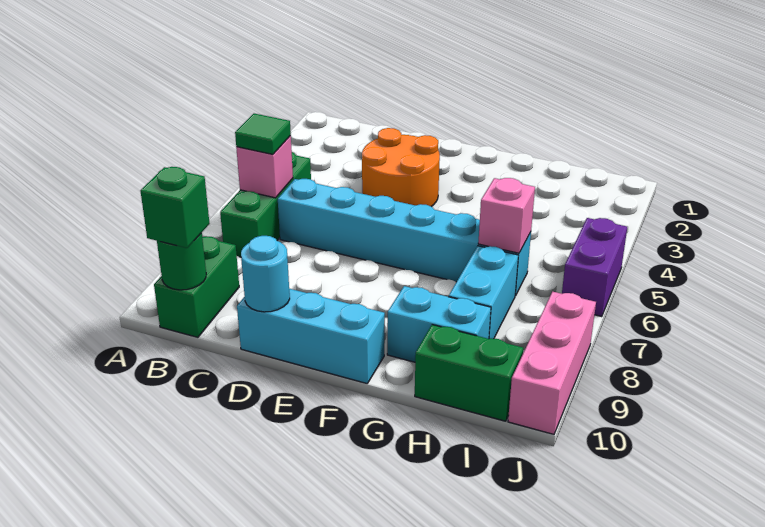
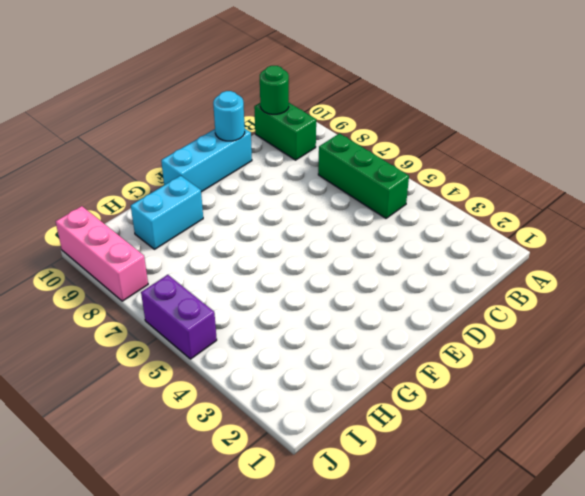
none -> cyan 1x6 brick [278,179,531,296]
none -> orange 2x2 round brick [362,128,440,207]
none -> cyan 1x2 brick [449,246,518,339]

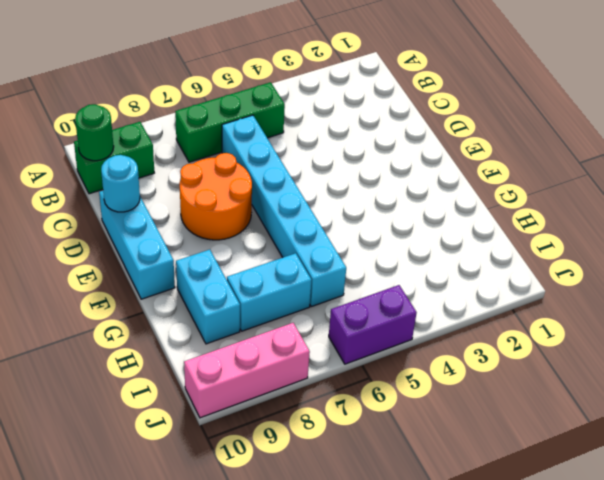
orange 2x2 round brick [180,153,252,240] -> orange 2x2 round brick moved to [362,128,440,207]
none -> green 1x2 brick [415,325,523,421]
none -> pink 1x1 brick [236,136,293,198]
none -> pink 1x1 brick [478,178,535,253]

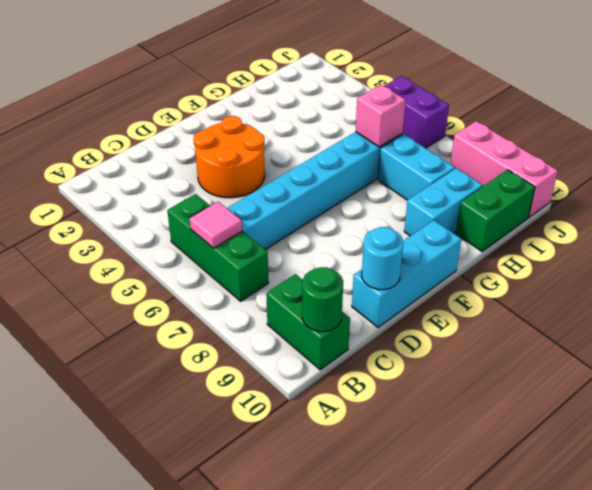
pink 1x1 tile [190,202,242,248] -> pink 1x1 brick [236,136,293,198]
none -> green 1x1 tile [235,114,291,154]
none -> green 1x1 brick [140,167,210,248]

